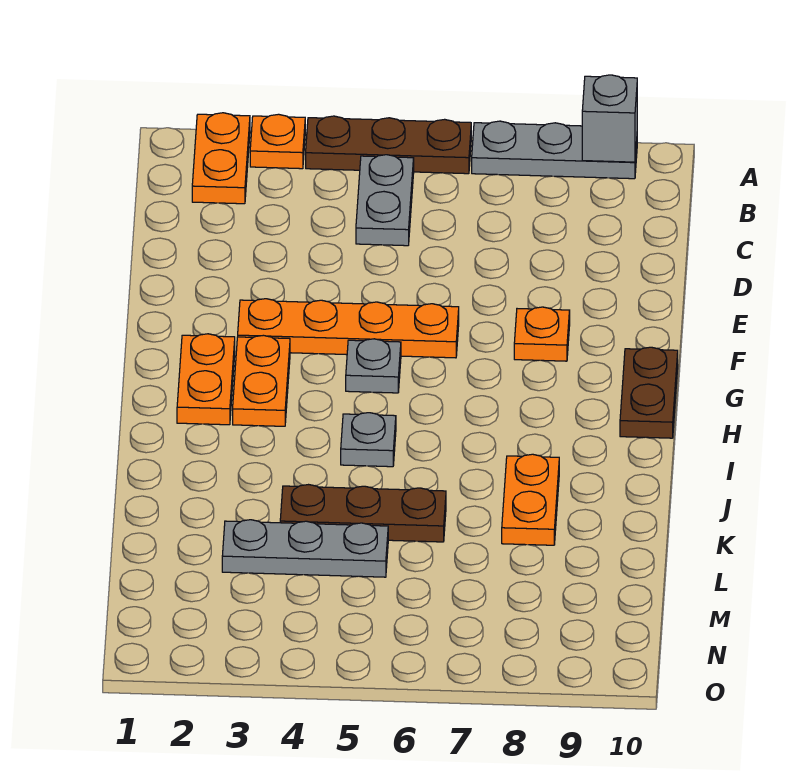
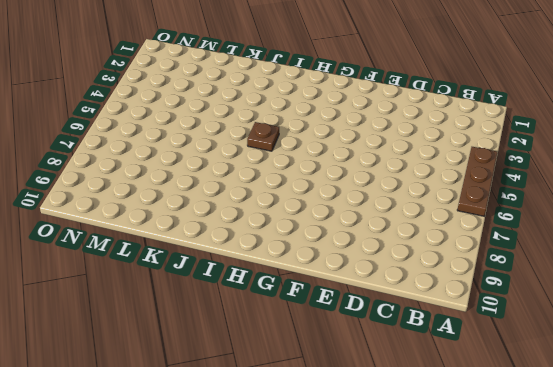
brown 1x1 plate [247,122,279,151] -> grey 1x1 plate [341,413,396,467]
none -> orange 1x2 plate [192,113,250,204]
none -> orange 1x1 plate [250,114,305,169]
none -> grey 1x3 plate [472,121,637,179]

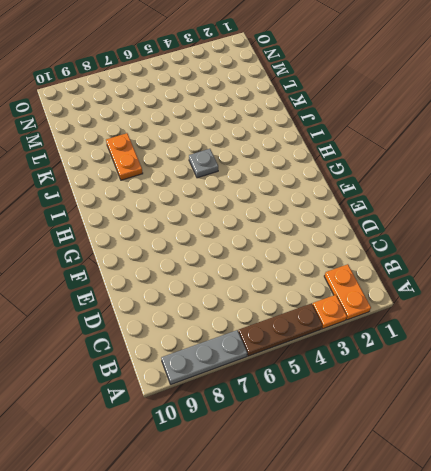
none -> grey 1x2 plate [356,155,414,246]
none -> orange 1x4 plate [238,299,459,358]
none -> orange 1x1 plate [514,307,570,361]

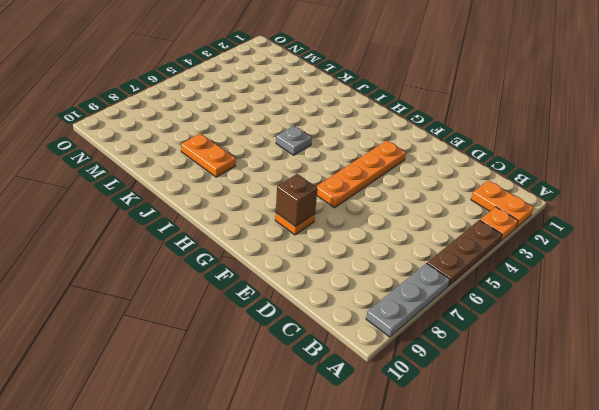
brown 1x1 brick [276,174,318,227] -> none
none -> grey 1x2 plate [356,155,414,246]
none -> orange 1x2 plate [177,334,235,425]
none -> orange 1x2 plate [233,335,290,426]

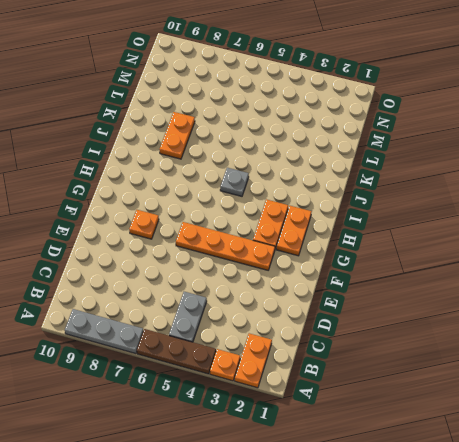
none -> grey 1x1 plate [346,339,401,393]
none -> brown 1x2 plate [620,347,678,438]
none -> brown 1x3 plate [280,485,446,542]

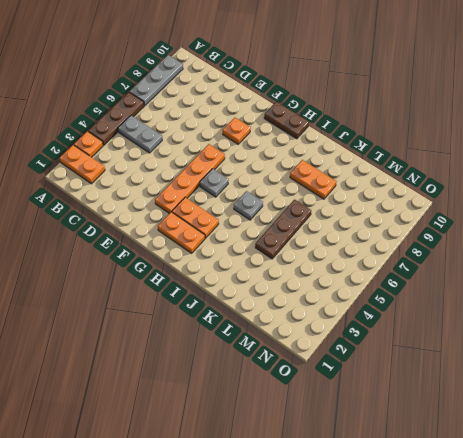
none -> grey 1x3 plate [222,520,388,577]
none -> grey 1x1 brick [582,75,637,162]

